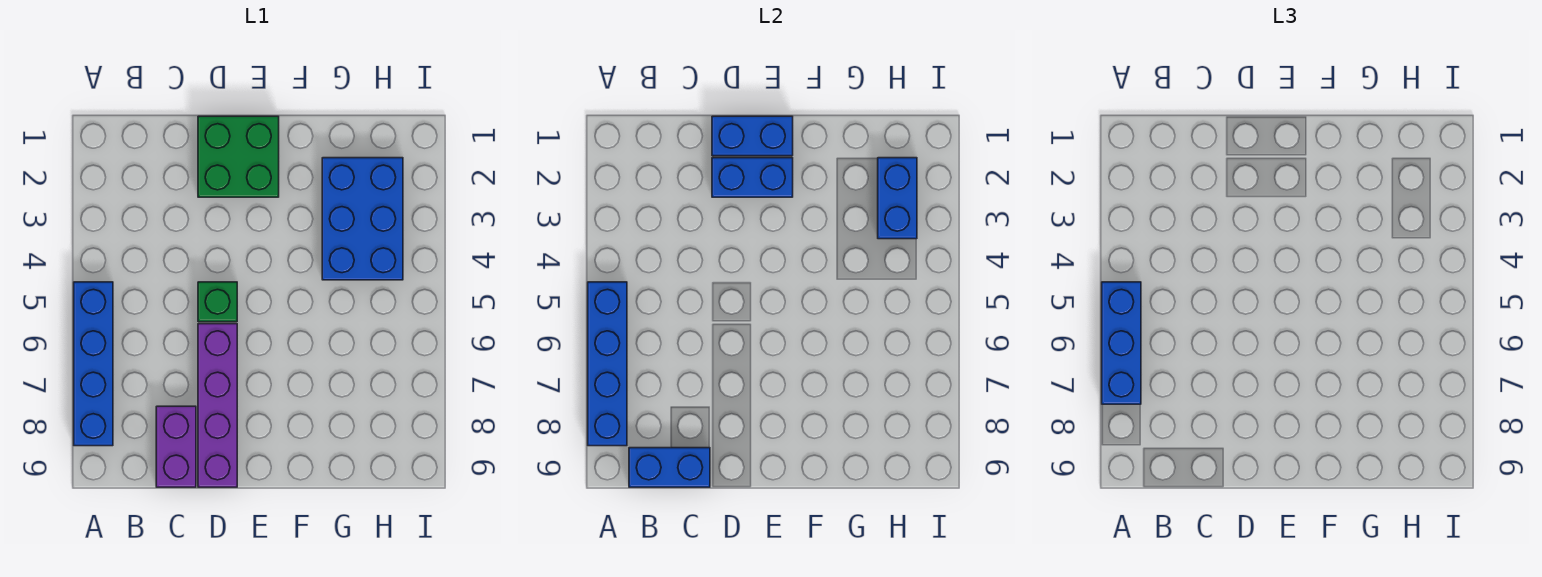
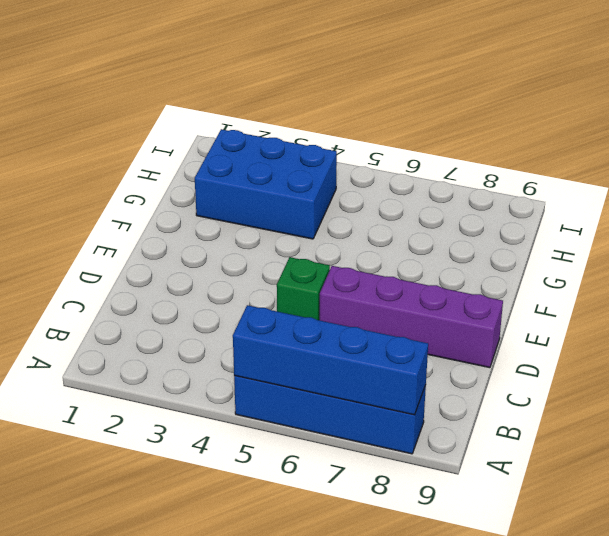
none -> purple 1x2 brick [156,406,196,487]
none -> green 2x2 brick [198,116,279,197]
none -> blue 1x2 brick [629,448,710,487]

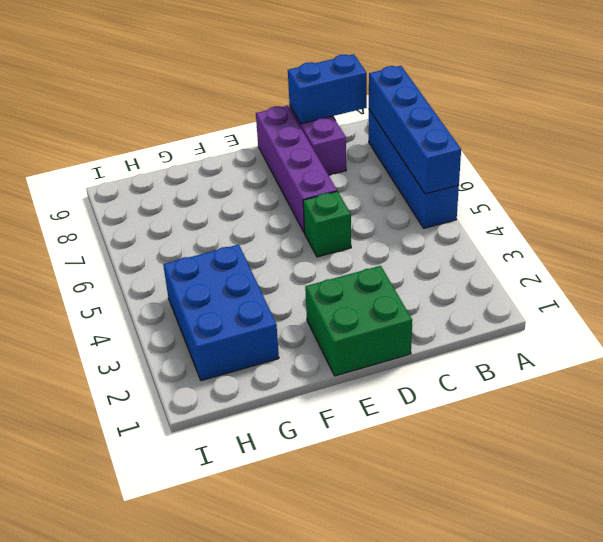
none -> blue 1x2 brick [712,116,793,156]
none -> blue 1x2 brick [712,158,793,197]
none -> blue 1x2 brick [878,158,917,239]

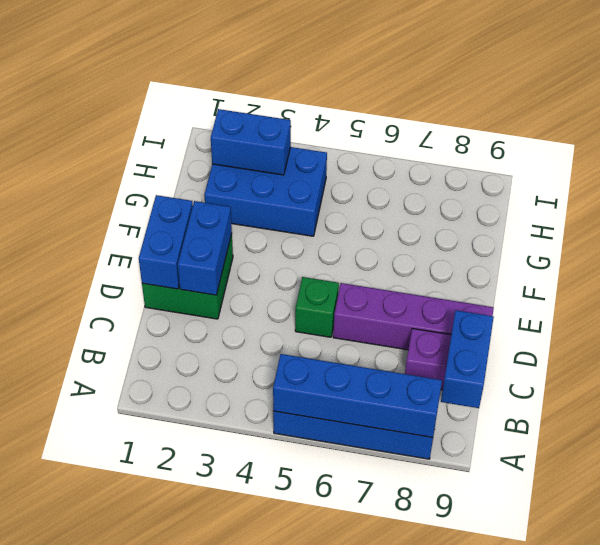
none -> blue 1x3 brick [1102,282,1141,404]

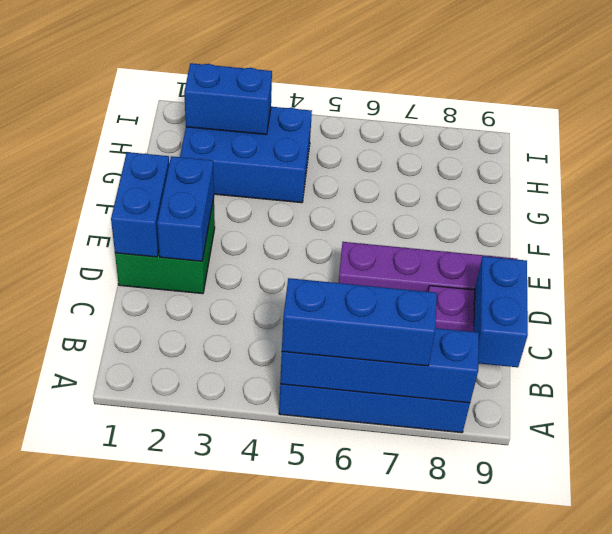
none -> green 1x1 brick [198,282,237,322]

